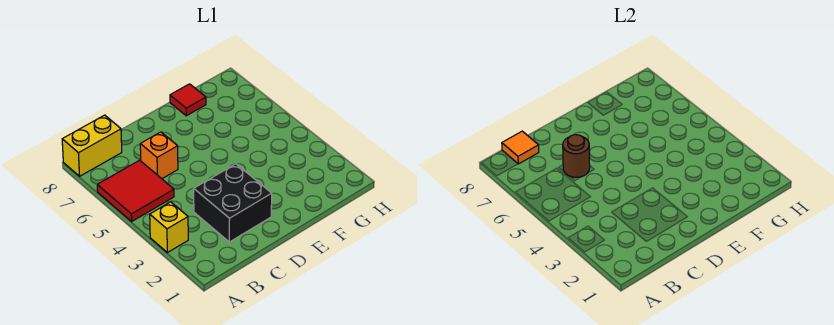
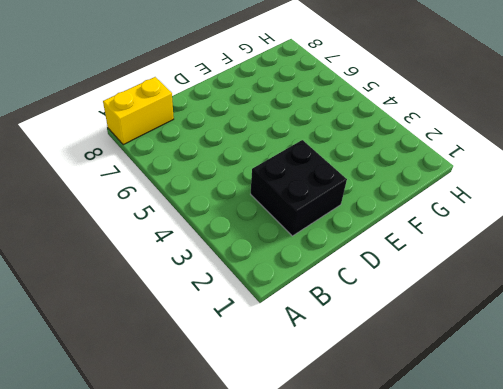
none -> yellow 1x1 brick [150,202,188,253]
none -> red 2x2 tile [97,160,174,221]

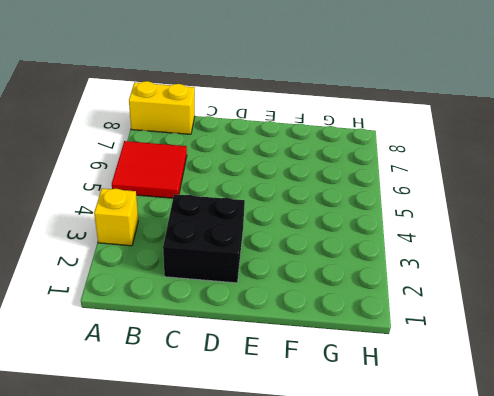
none -> orange 1x1 brick [140,132,178,179]
none -> red 1x1 tile [170,84,206,116]

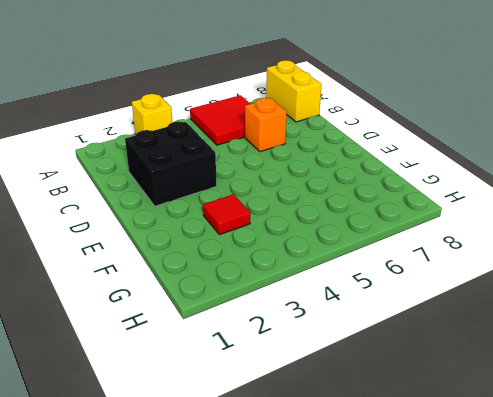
red 1x1 tile [203,194,250,235] -> red 1x1 tile moved to [170,84,206,116]
none -> orange 1x1 tile [502,131,539,164]
none -> brown 1x1 round brick [563,135,590,177]

